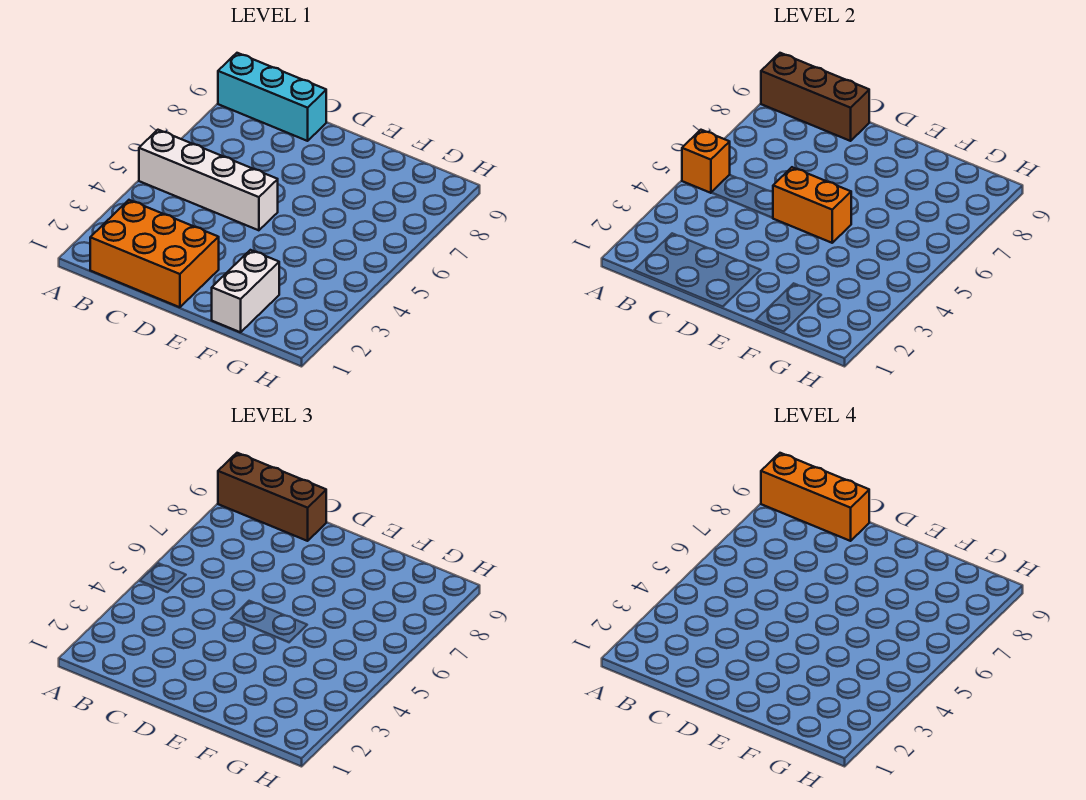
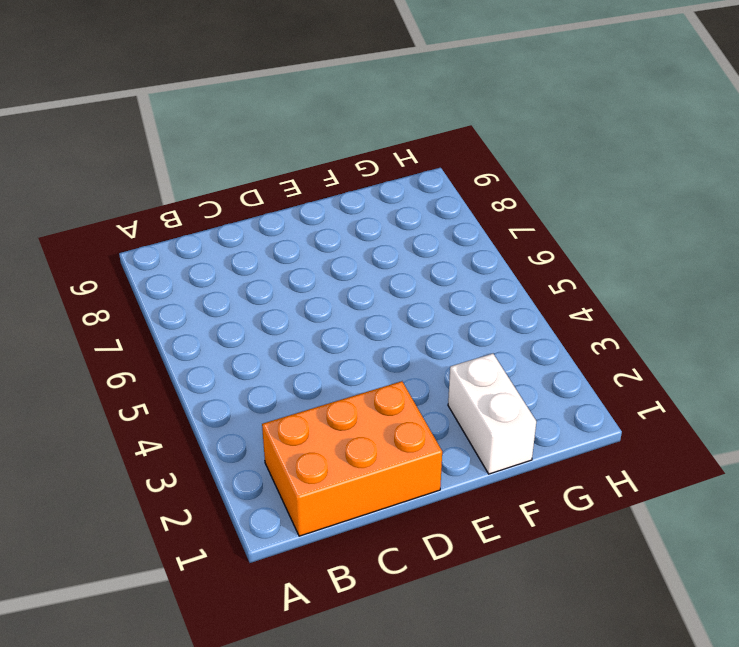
none -> white 1x4 brick [139,130,278,230]
none -> cyan 1x3 brick [218,53,326,141]

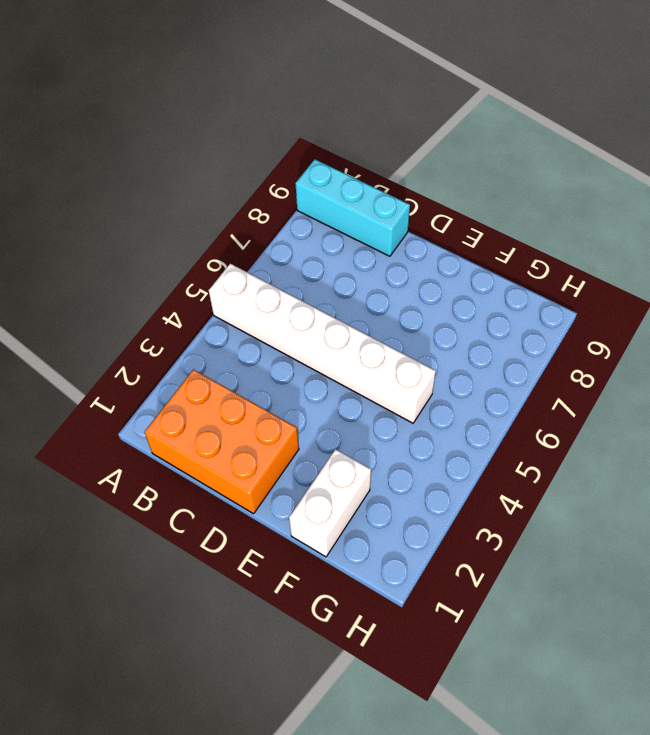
white 1x6 brick [209,264,436,423] -> white 1x4 brick [139,130,278,230]
none -> orange 1x1 brick [682,130,730,193]
none -> brown 1x3 brick [761,53,869,141]

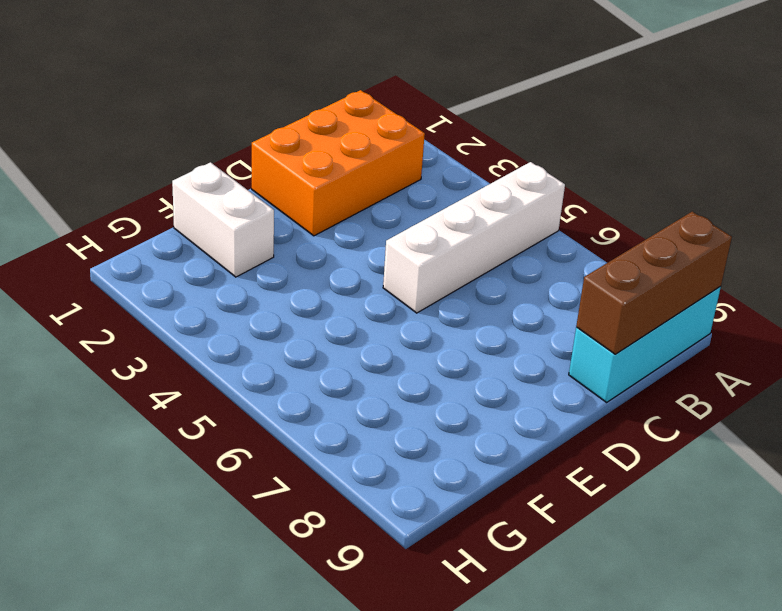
none -> orange 1x1 brick [682,130,730,193]
none -> orange 1x2 brick [773,167,851,243]

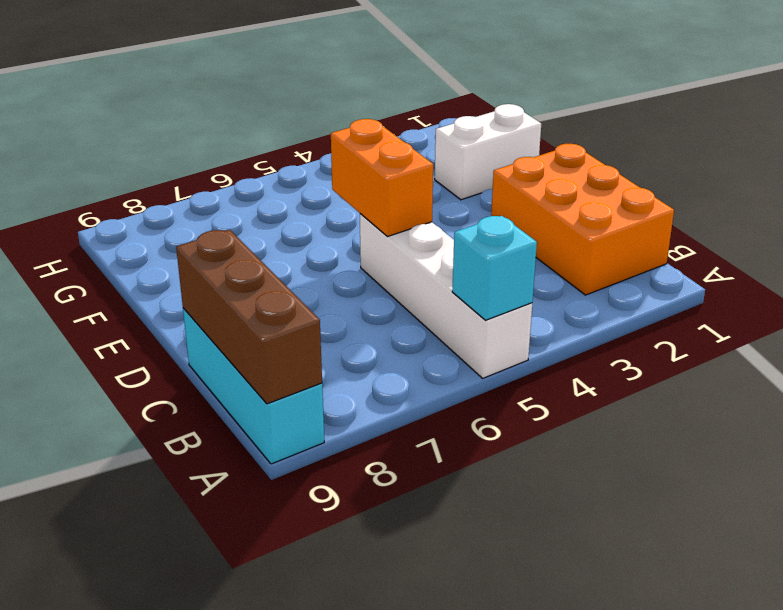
cyan 1x1 brick [452,216,537,320] -> orange 1x1 brick [682,130,730,193]
none -> brown 1x3 brick [218,453,326,541]
none -> orange 1x3 brick [761,453,869,541]

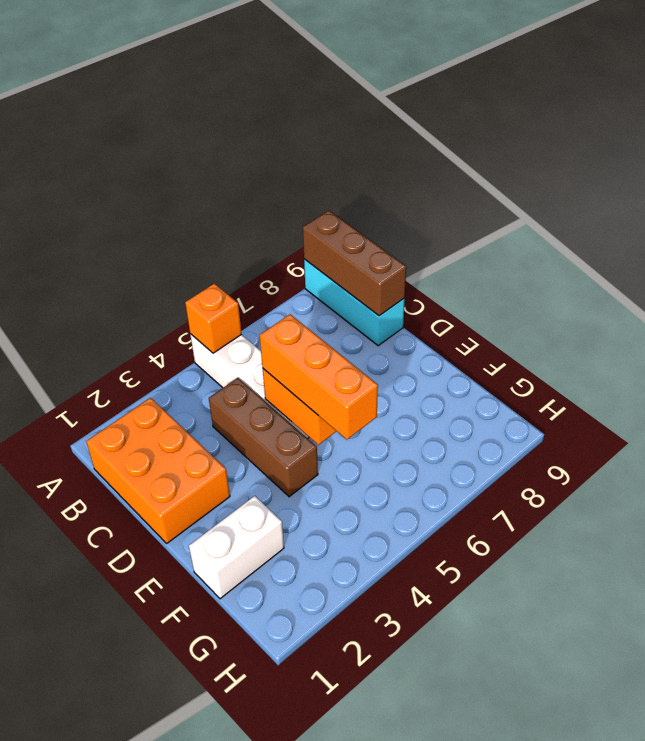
brown 1x3 brick [209,378,318,497] -> brown 1x3 brick moved to [218,453,326,541]
orange 1x3 brick [260,314,378,440] -> orange 1x3 brick moved to [761,453,869,541]

